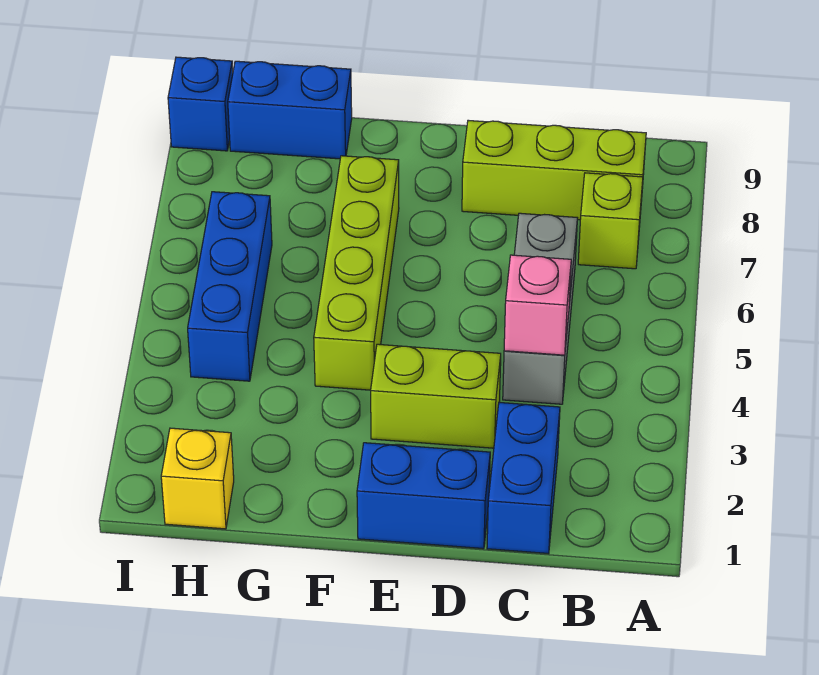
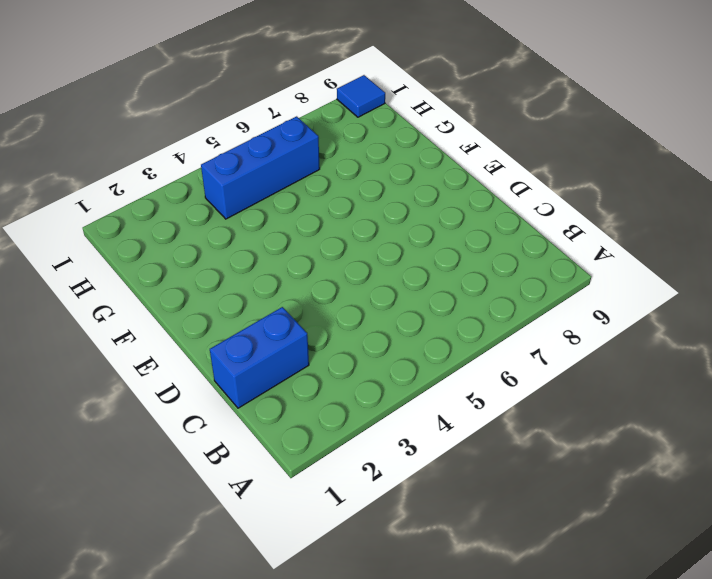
blue 1x1 tile [337,75,385,117] -> blue 1x1 brick [168,57,233,151]
none -> lime 1x1 brick [578,173,643,269]
none -> lime 1x3 brick [462,120,646,220]
none -> grey 1x3 brick [503,213,577,404]

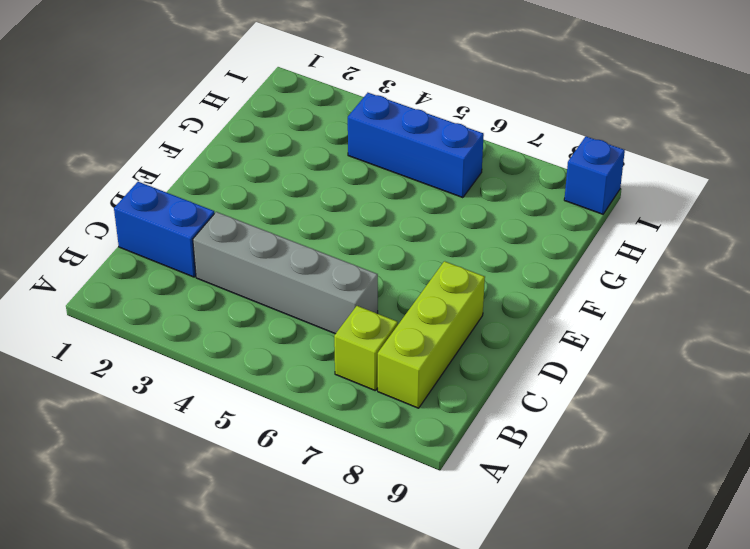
grey 1x4 brick [193,212,378,334] -> grey 1x3 brick [503,213,577,404]
none -> blue 1x2 brick [357,443,490,549]
none -> lime 1x2 brick [371,344,501,448]
none -> lime 1x4 brick [314,156,399,390]

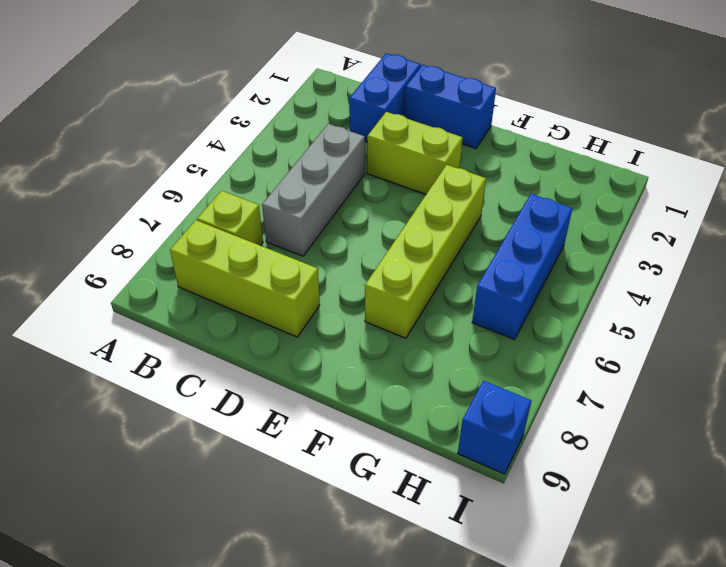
none -> blue 1x2 brick [228,61,352,159]
none -> yellow 1x1 brick [161,428,234,529]
none -> pink 1x1 brick [504,255,571,355]

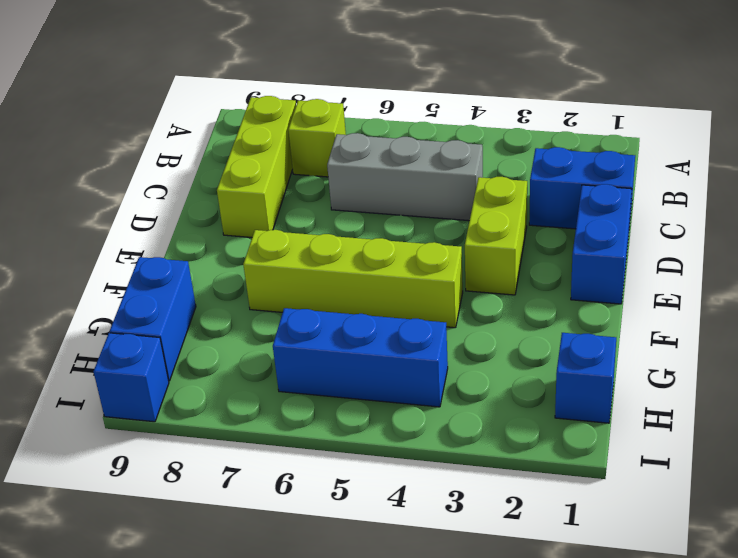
blue 1x1 brick [555,333,616,423] -> yellow 1x1 brick [161,428,234,529]
none -> pink 1x1 brick [504,255,571,355]

